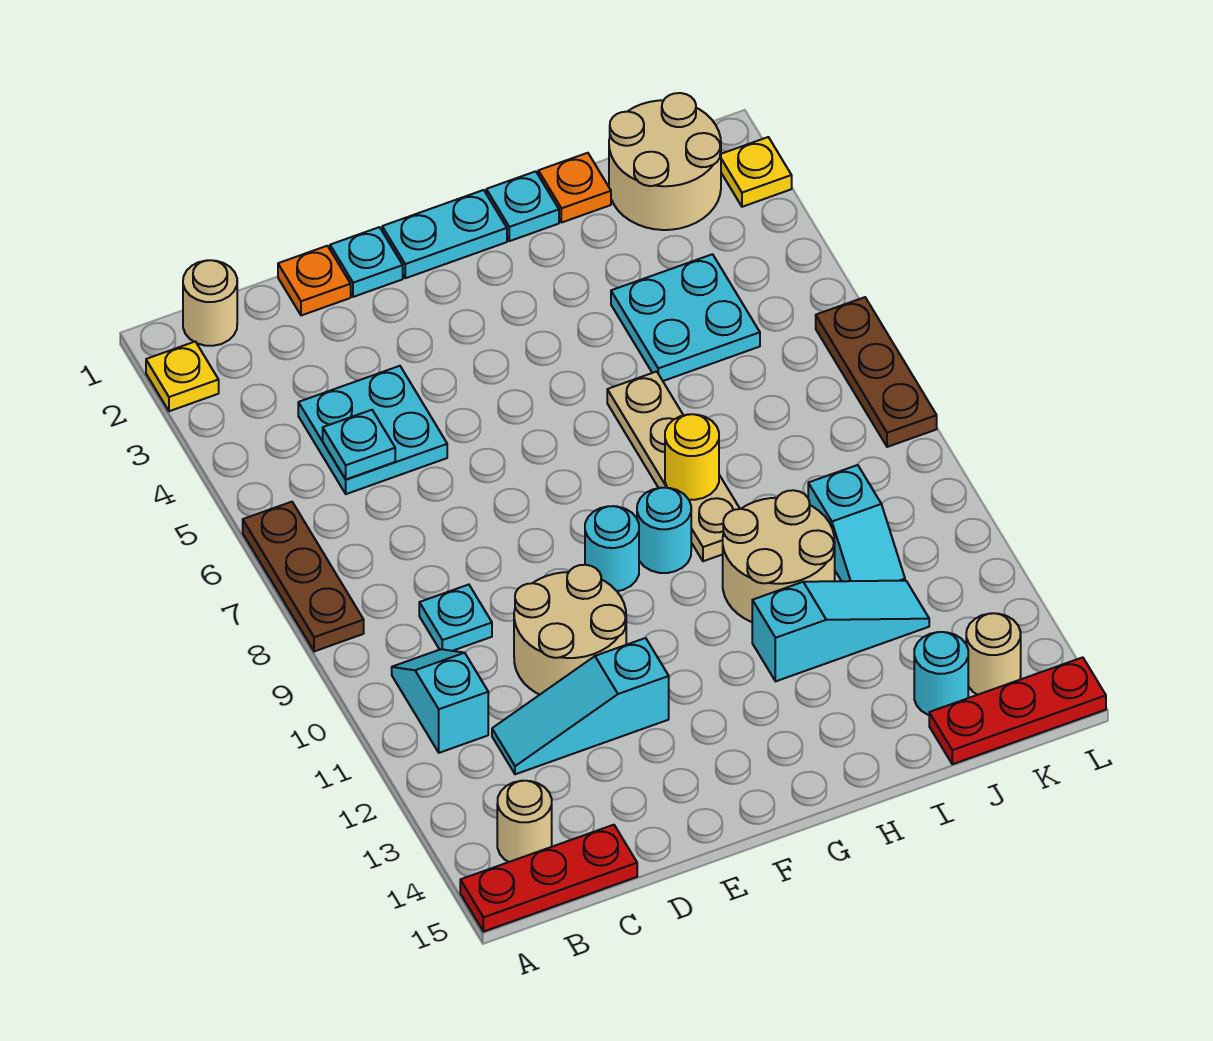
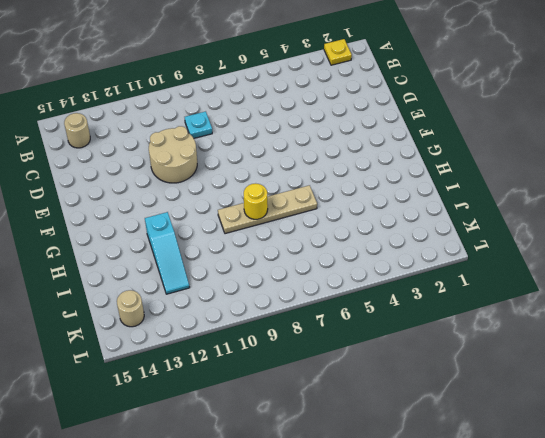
none -> brown 1x3 plate [243,502,364,651]
none -> red 1x3 plate [460,825,637,932]
none -> tan 1x1 round brick [183,260,237,346]
none -> cyan 1x2 slope [392,649,488,753]

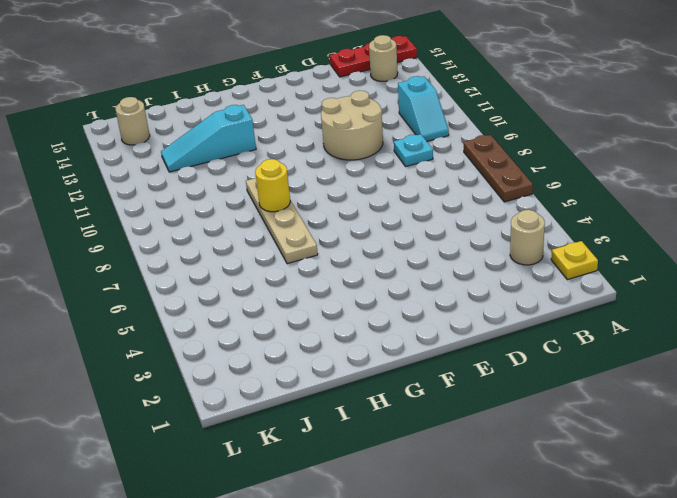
tan 1x1 round brick [510,210,545,265] -> tan 1x1 round brick moved to [183,260,237,346]
none -> cyan 2x2 plate [298,366,447,494]
none -> cyan 1x3 slope [492,638,669,774]
none -> orange 1x1 plate [278,246,351,315]
none -> cyan 1x1 plate [330,227,403,297]

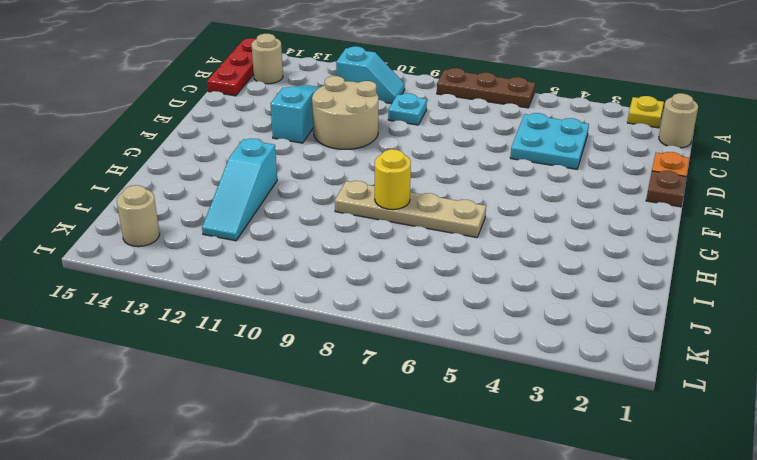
brown 1x1 plate [646,171,686,207] -> cyan 1x1 plate [330,227,403,297]
none -> cyan 1x2 plate [382,190,507,278]
none -> cyan 1x1 round brick [585,506,639,591]
none -> cyan 1x1 round brick [637,488,691,573]
none -> cyan 1x1 plate [486,171,559,241]

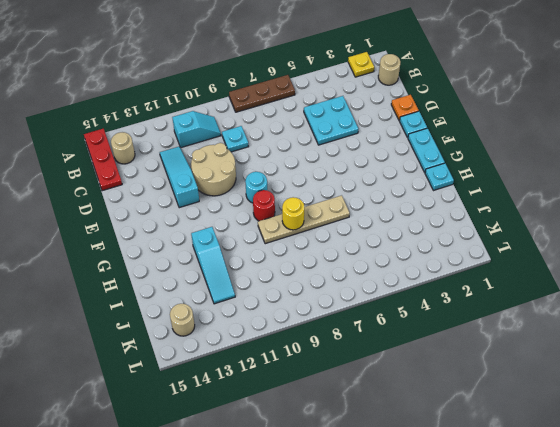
red 1x1 round brick [253,190,275,221] -> cyan 1x1 round brick [637,488,691,573]
none -> tan 2x2 round brick [723,490,835,622]
none -> orange 1x1 plate [538,153,611,223]
none -> cyan 2x2 plate [611,254,760,381]
none -> tan 2x2 round brick [609,93,721,230]

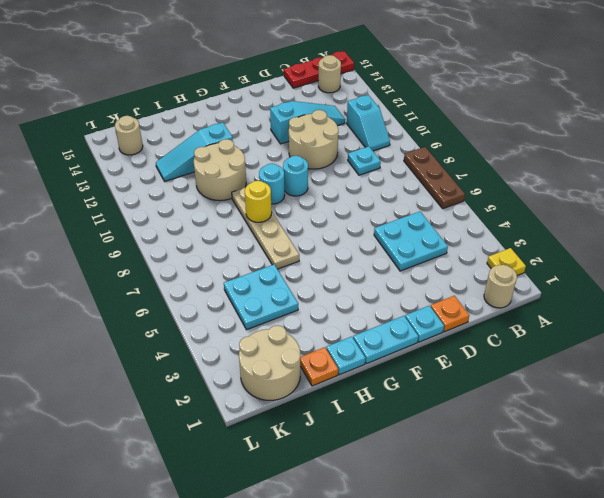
none -> cyan 1x2 slope [808,465,905,581]
none -> cyan 1x1 round brick [914,632,968,715]
none -> red 1x3 plate [929,657,1106,764]
none -> yellow 1x1 plate [721,137,792,207]

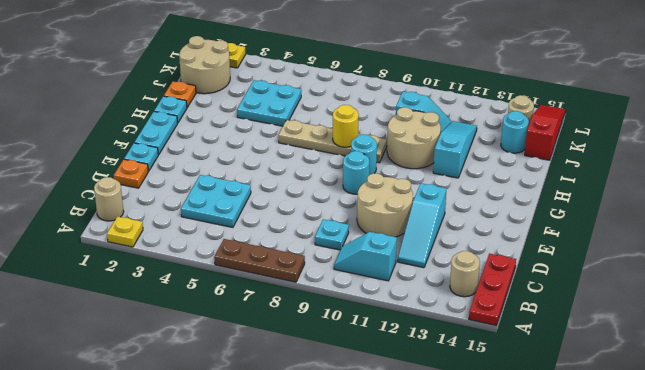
red 1x3 slope [525,105,565,160] -> red 1x3 plate [929,657,1106,764]
none -> brown 1x3 plate [816,297,937,447]
none -> cyan 1x1 plate [323,410,395,479]

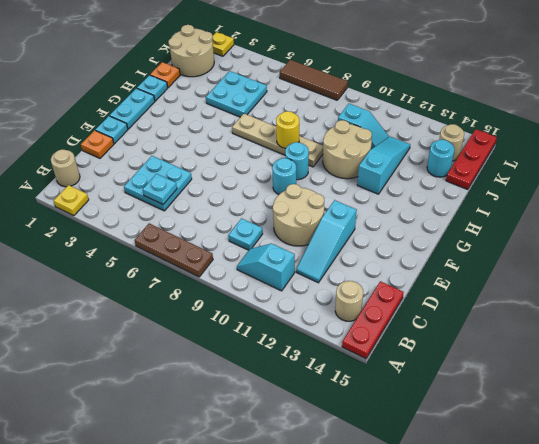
brown 1x3 tile [280,60,348,100] -> brown 1x3 plate [816,297,937,447]

